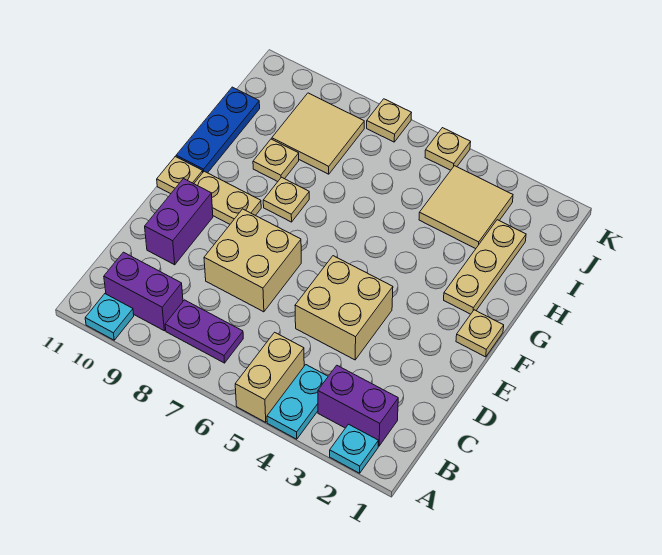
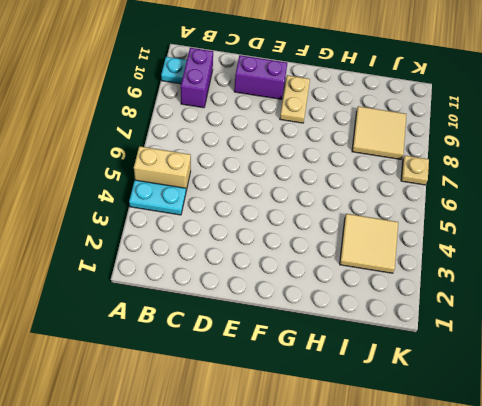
none -> cyan 1x1 plate [330,424,378,473]
none -> purple 1x2 brick [318,365,398,446]
none -> purple 1x2 plate [165,300,243,363]

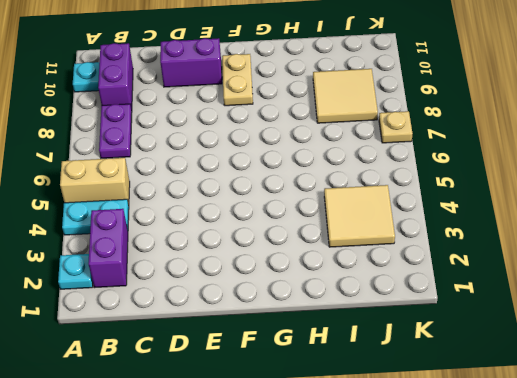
none -> tan 2x2 brick [295,256,393,360]
none -> tan 2x2 brick [204,209,301,312]
none -> tan 1x1 plate [456,310,504,357]

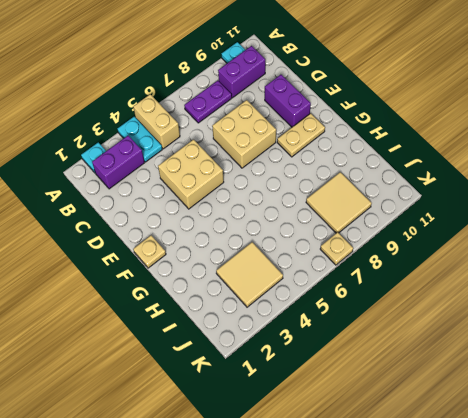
none -> tan 1x1 plate [157,157,203,194]
none -> tan 1x3 plate [444,220,526,314]
none -> tan 1x1 plate [263,177,309,222]

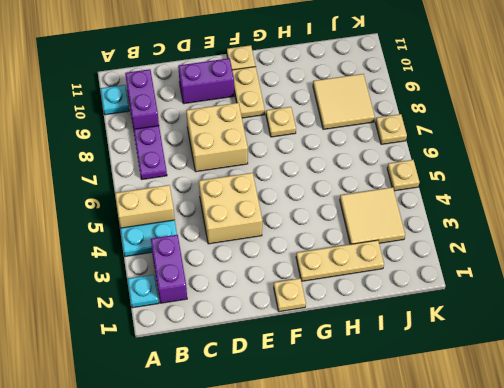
none -> blue 1x3 plate [176,87,260,173]
none -> tan 1x1 plate [253,139,299,182]

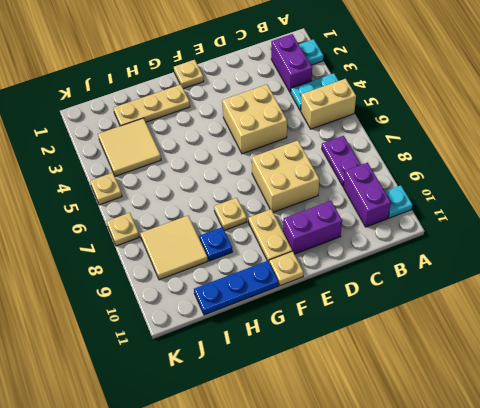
blue 1x1 plate [199,227,233,261] -> tan 1x1 plate [253,139,299,182]

